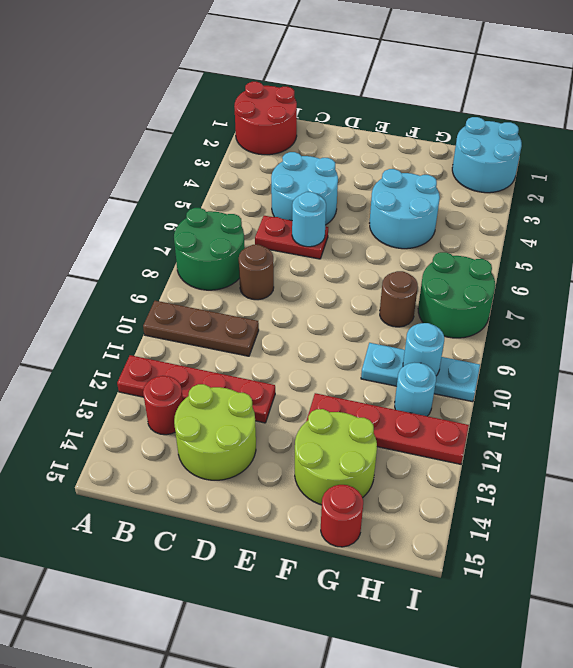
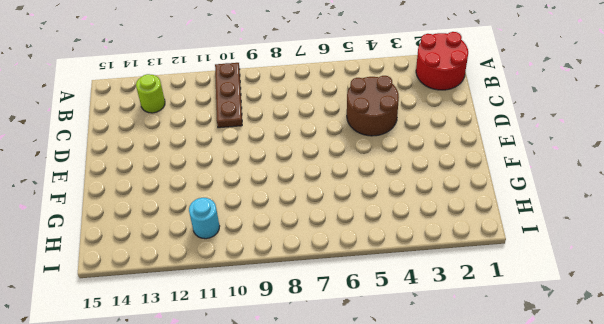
lime 1x1 round brick [136,74,165,113] -> red 1x1 round brick [143,376,183,435]
brown 2x2 round brick [347,76,399,136] -> cyan 2x2 round brick [271,152,338,225]
none -> green 2x2 round brick [174,208,245,290]
none -> red 1x4 plate [117,355,275,423]
none -> red 1x2 plate [255,216,328,259]

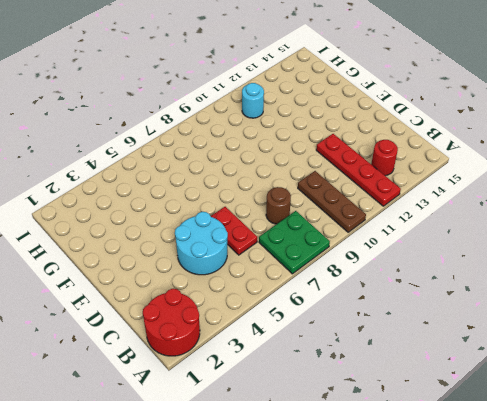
green 2x2 plate [259,211,330,274] -> green 2x2 round brick [174,208,245,290]
none -> lime 2x2 round brick [174,384,256,480]
none -> cyan 2x2 round brick [369,169,440,249]
none -> red 1x4 plate [306,393,469,464]

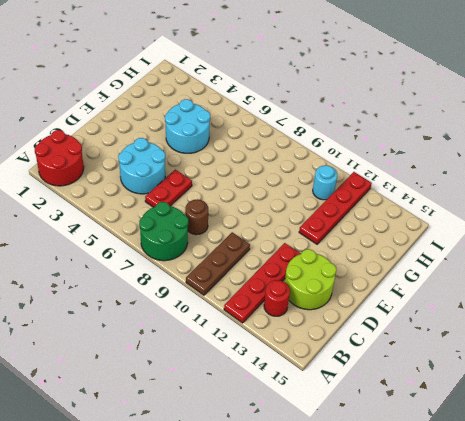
none -> lime 2x2 round brick [295,409,377,505]
none -> brown 1x1 round brick [380,271,418,327]
none -> cyan 1x3 plate [361,343,480,402]

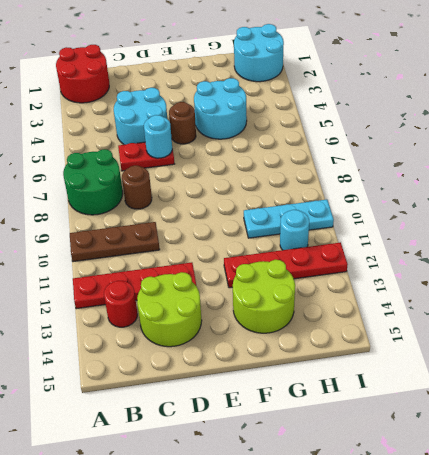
brown 1x1 round brick [169,102,196,144] -> brown 1x1 round brick moved to [380,271,418,327]
none -> red 1x1 round brick [321,485,363,547]
none -> green 2x2 round brick [418,252,495,338]
none -> cyan 1x1 round brick [403,323,444,376]

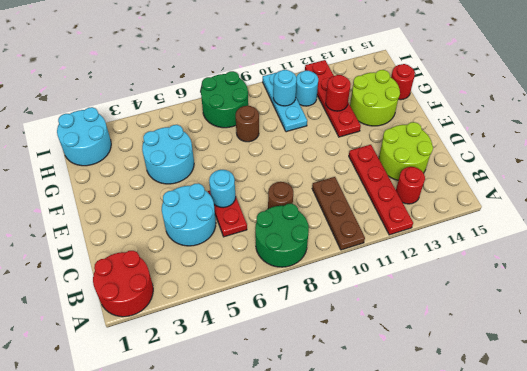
red 1x1 round brick [326,75,351,111] -> none

